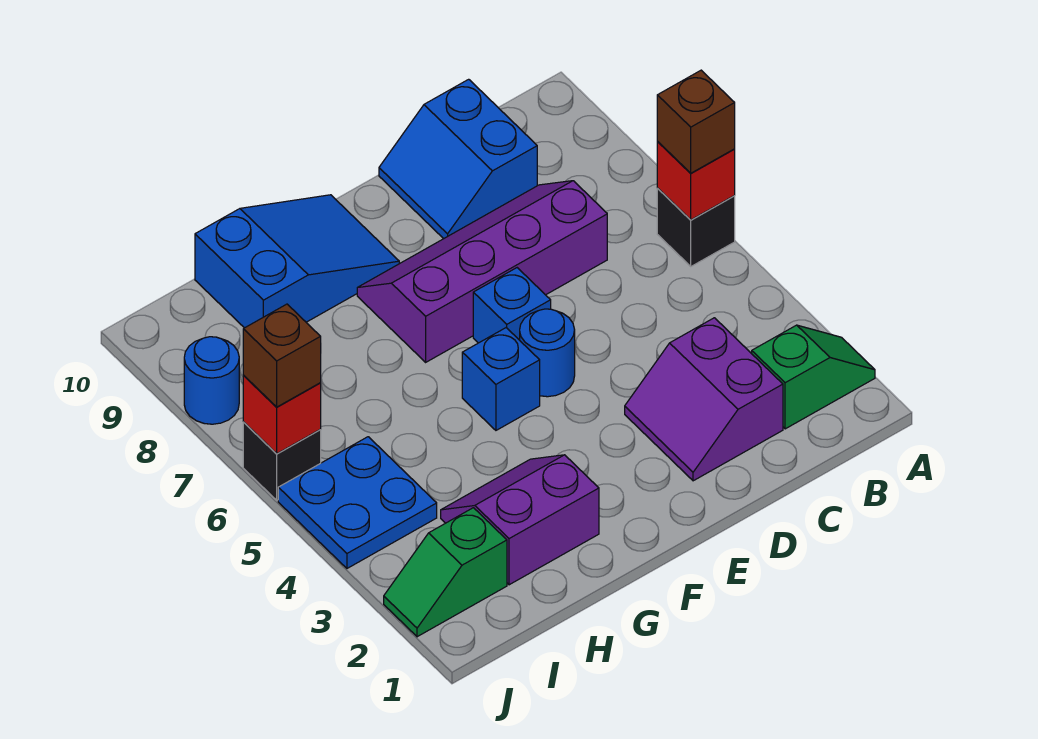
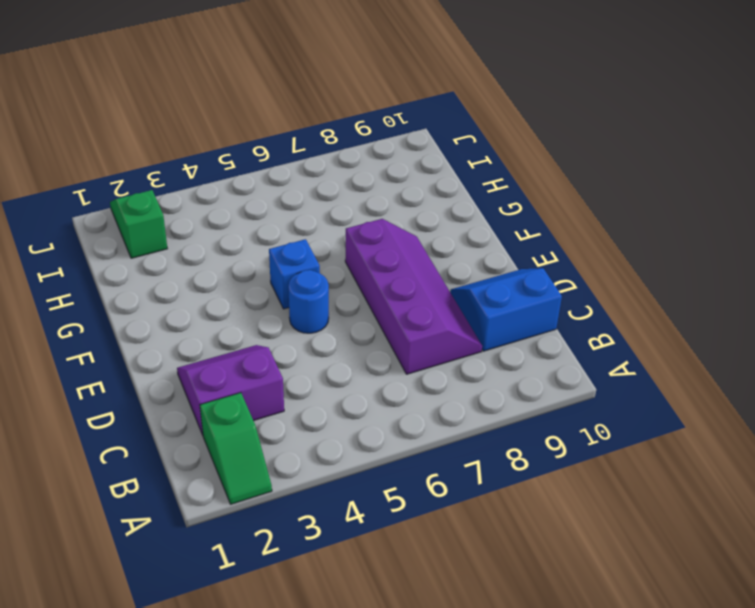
none -> black 1x1 brick [657,188,735,266]
none -> blue 1x1 brick [473,268,551,343]
none -> blue 2x3 slope [195,195,399,328]

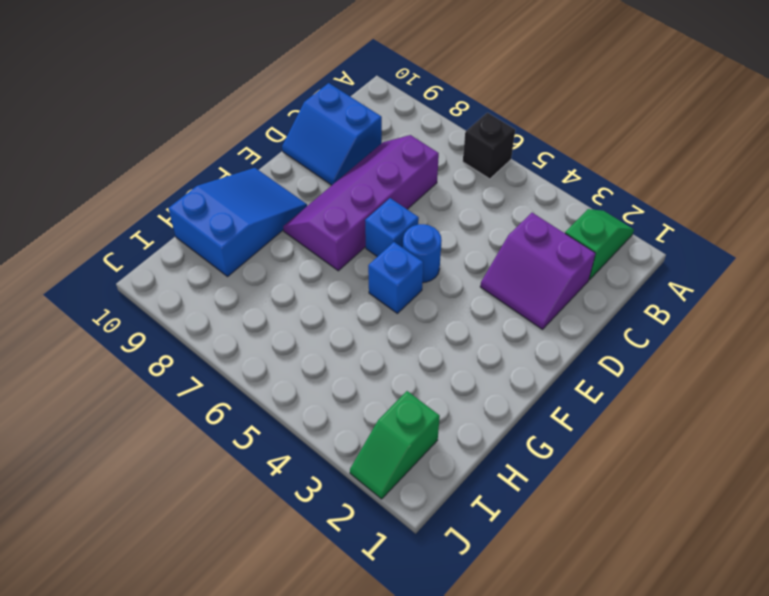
none -> purple 2x2 slope [441,455,599,585]
none -> blue 2x2 plate [278,437,437,568]
none -> black 1x1 brick [243,422,321,500]

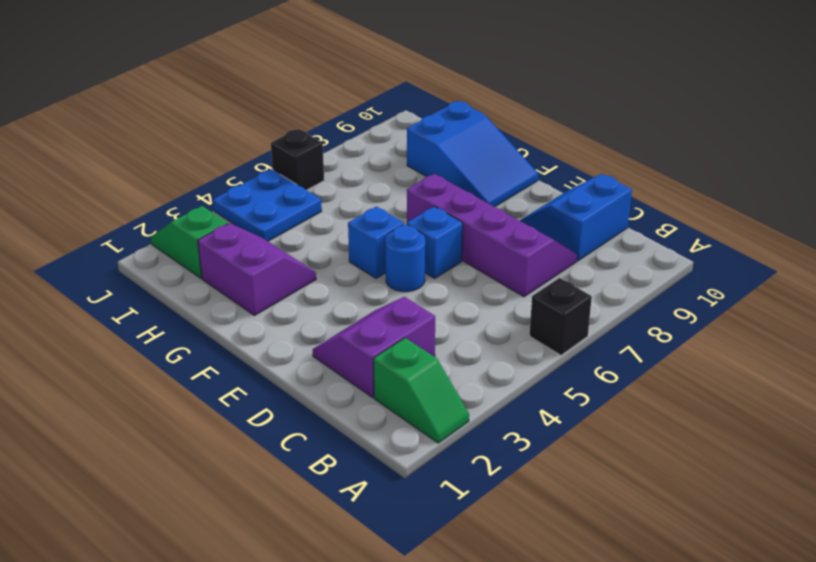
none -> blue 1x1 round brick [184,337,239,424]
none -> red 1x1 brick [657,141,735,220]
none -> red 1x1 brick [243,376,321,454]

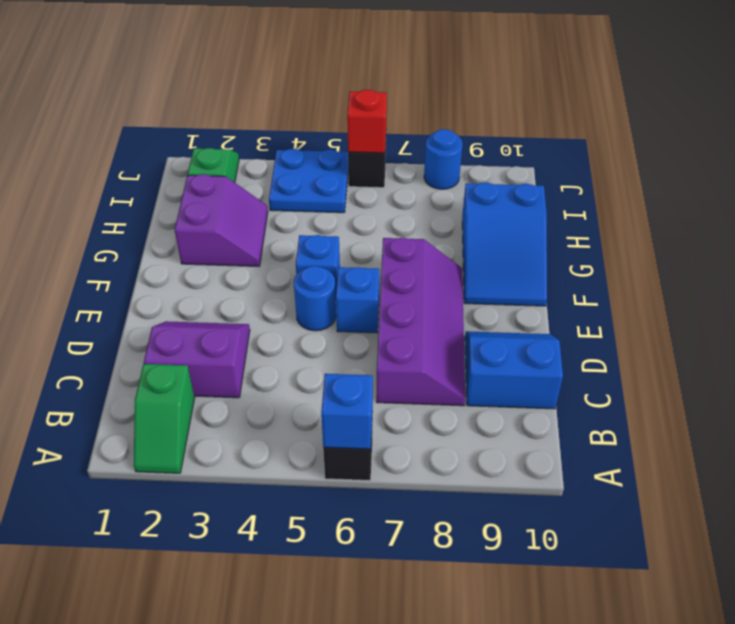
blue 1x1 brick [321,374,373,449] -> red 1x1 brick [657,141,735,220]
none -> brown 1x1 brick [657,70,735,173]
none -> brown 1x1 brick [243,304,321,407]

